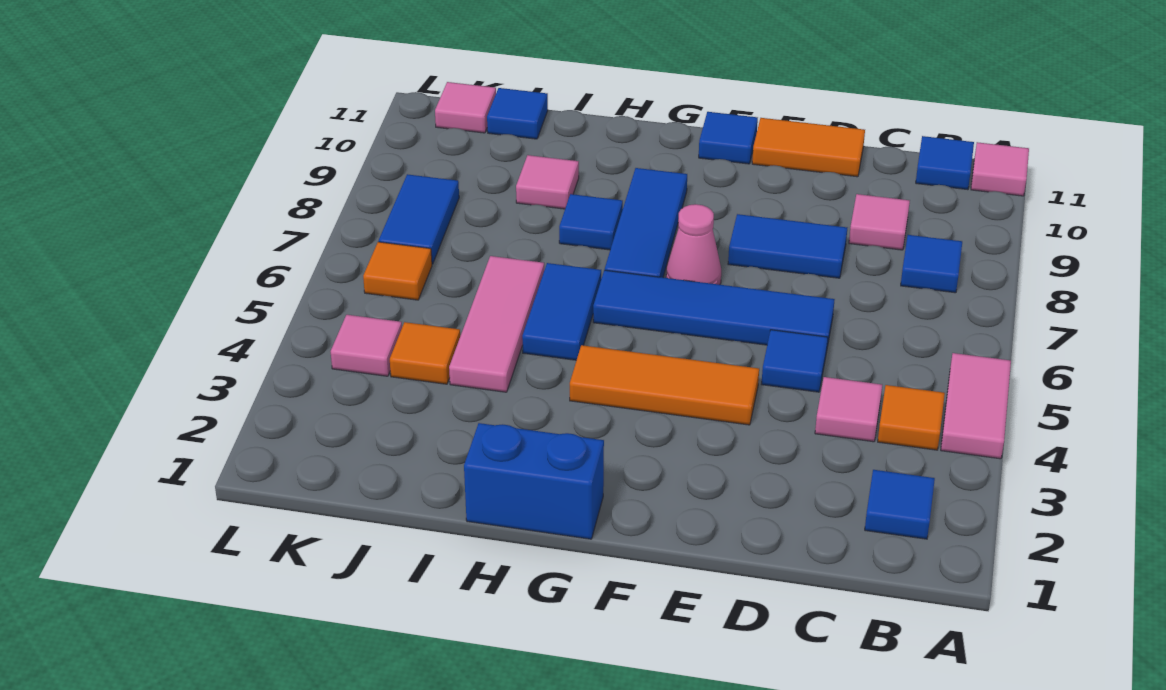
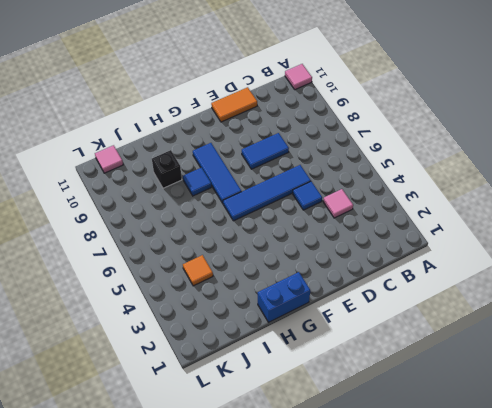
black 1x1 brick [152,150,182,188] -> pink 1x1 tile [516,155,579,209]
none -> pink 1x2 tile [941,353,1011,459]
none -> blue 1x1 tile [865,470,935,539]
none -> orange 1x1 tile [878,385,945,450]

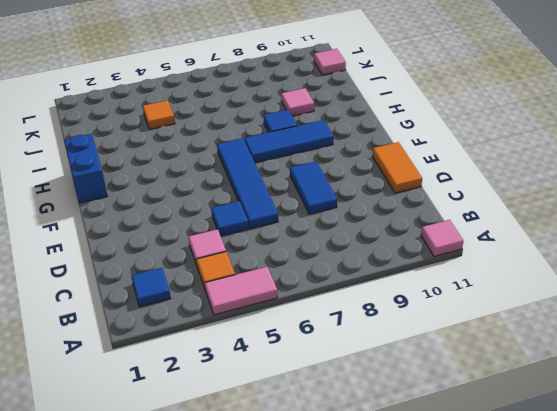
none -> blue 1x1 tile [901,235,962,293]
none -> blue 1x1 tile [916,136,974,190]
none -> pink 1x1 tile [849,194,910,250]

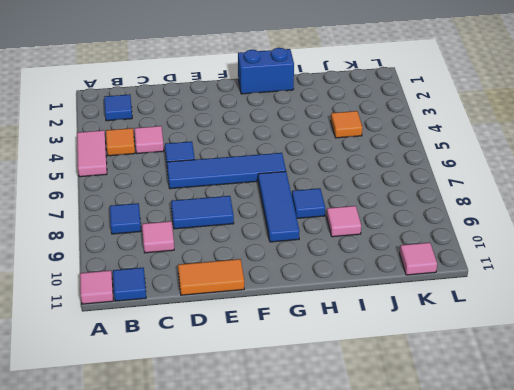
none -> orange 1x3 tile [570,345,759,425]
none -> pink 1x1 cone [666,204,721,285]
none -> blue 1x1 tile [699,112,758,164]

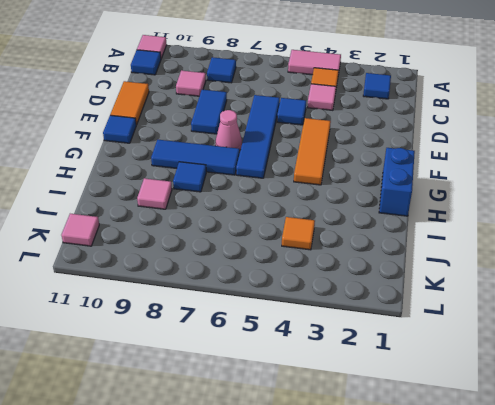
none -> blue 1x2 tile [522,263,601,360]
none -> pink 1x3 tile [449,256,544,392]
none -> blue 1x1 tile [487,88,548,139]

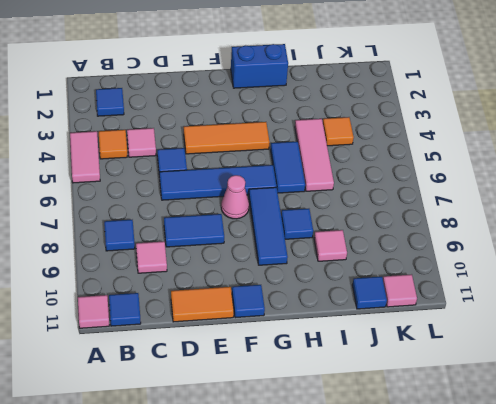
none -> pink 1x1 tile [331,315,402,376]
none -> orange 1x1 tile [363,242,432,300]
none -> blue 1x2 tile [379,174,459,264]

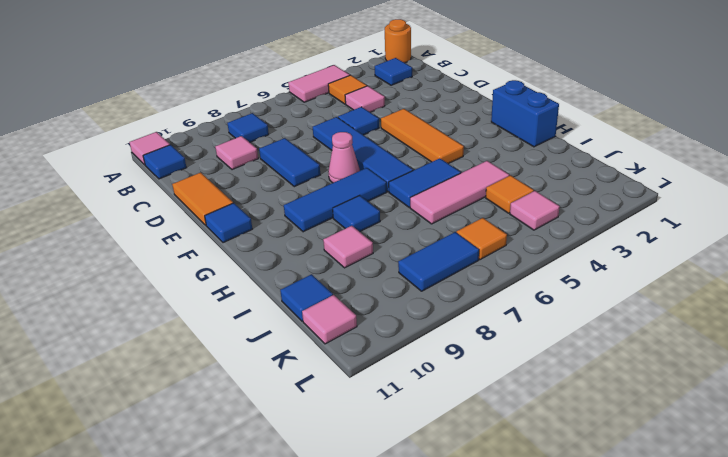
orange 1x1 round brick [385,19,411,63] -> none

